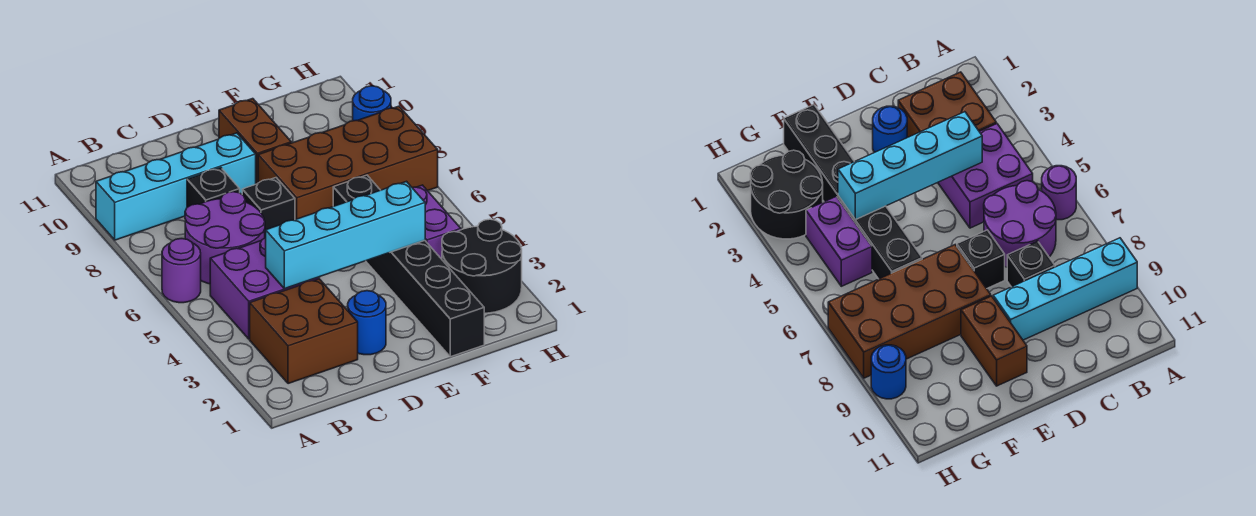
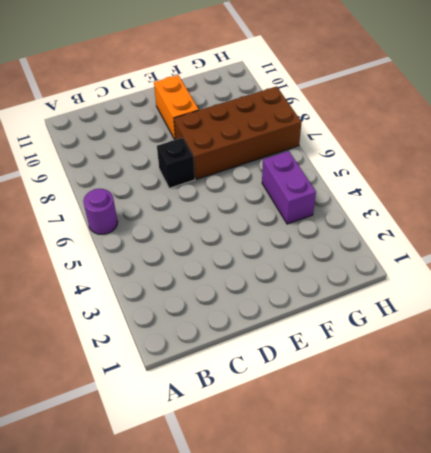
orange 1x2 brick [154,75,199,140] -> brown 1x2 brick [219,99,291,184]
none -> cyan 1x4 brick [96,133,256,240]
none -> brown 2x2 brick [250,279,358,384]
none -> purple 2x2 brick [210,238,318,339]

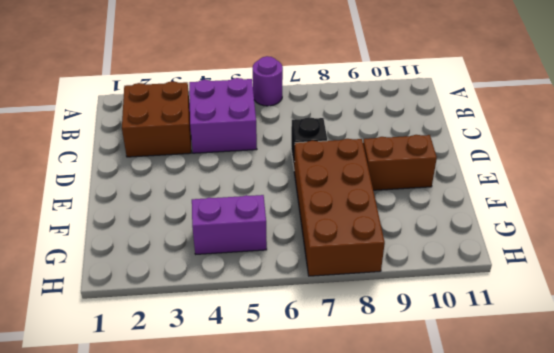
none -> cyan 1x4 brick [96,133,256,240]
none -> purple 2x2 round brick [185,192,265,284]
none -> black 1x1 brick [187,168,240,207]

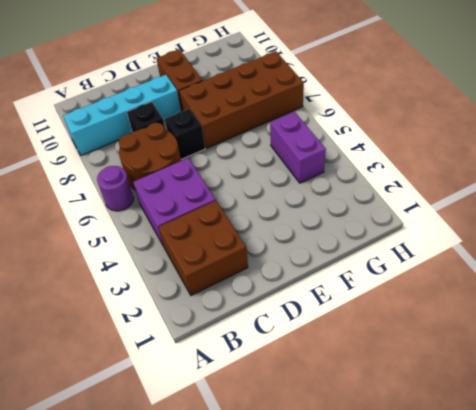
brown 2x2 round brick [119,123,181,190] -> purple 2x2 round brick [185,192,265,284]
none -> blue 1x1 round brick [348,291,386,355]
none -> black 1x6 brick [333,175,484,357]
none -> black 2x2 round brick [442,219,522,313]

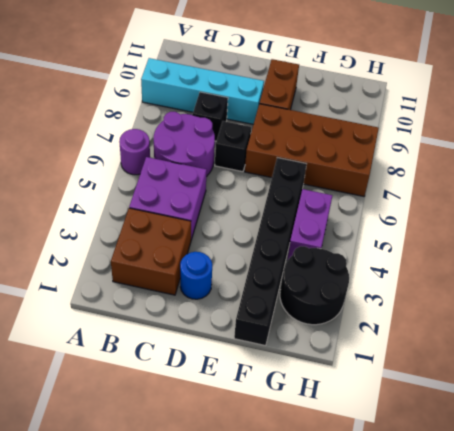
none -> blue 1x1 round brick [353,86,391,121]
none -> cyan 1x4 brick [266,181,425,289]

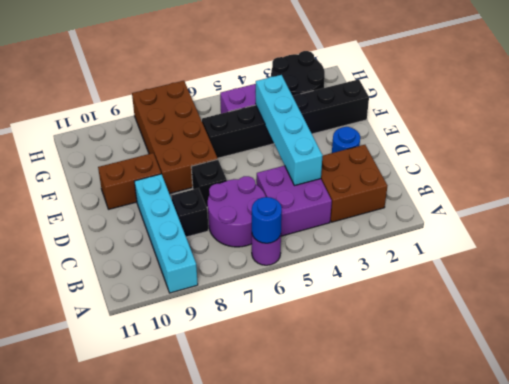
blue 1x1 round brick [252,197,282,243] -> blue 1x1 round brick moved to [353,86,391,121]

